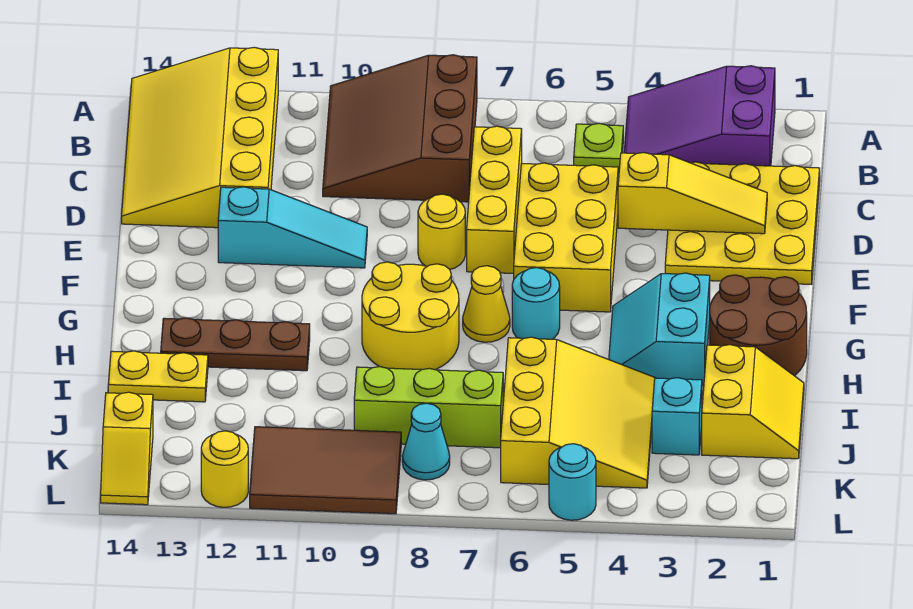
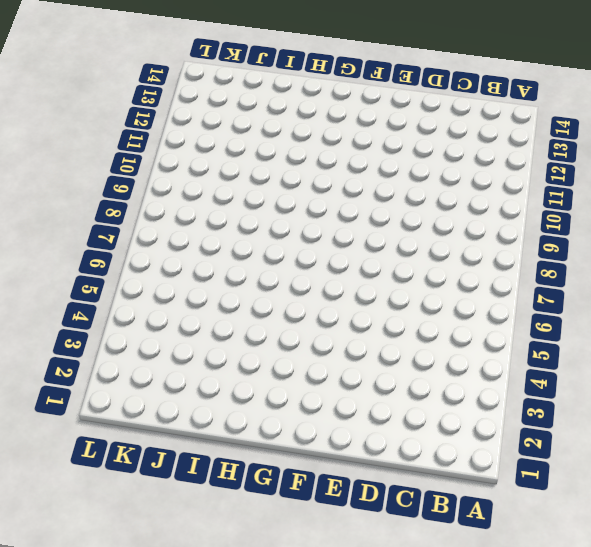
none -> purple 2x3 slope [624,66,775,166]
none -> brown 3x3 slope [323,55,477,202]
none -> yellow 3x4 slope [122,47,278,228]

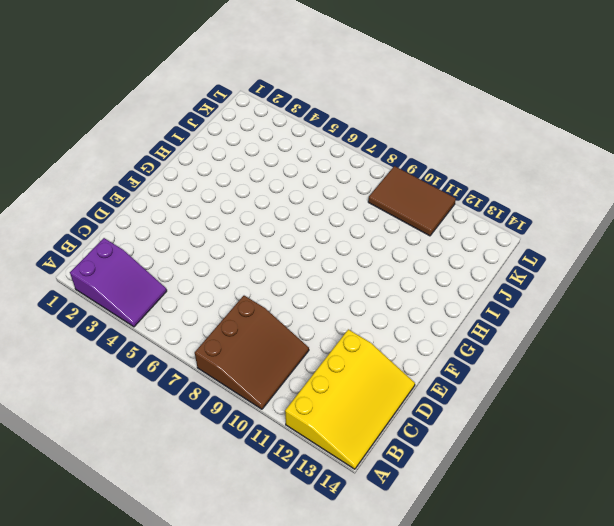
none -> lime 1x1 plate [574,123,623,173]
none -> yellow 3x3 plate [665,162,820,284]
none -> yellow 1x3 brick [467,126,522,273]

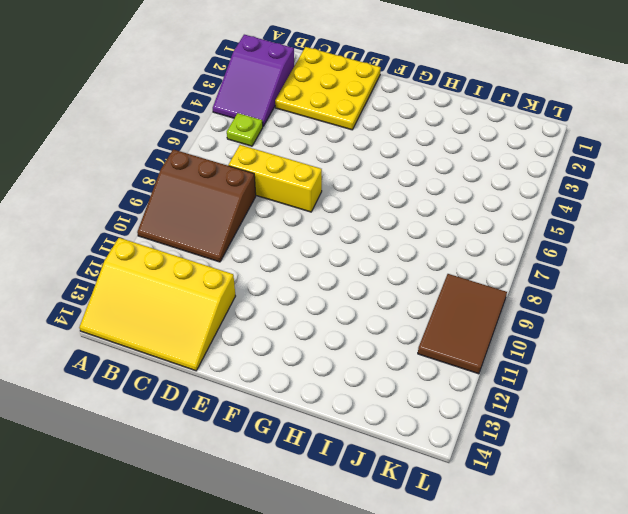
none -> yellow 2x3 brick [514,163,618,312]
none -> yellow 1x1 round brick [418,194,465,269]
none -> cyan 1x3 slope [218,187,367,268]

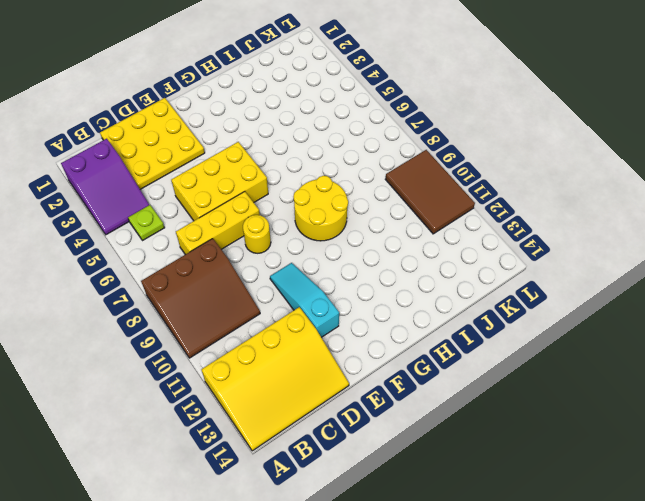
none -> brown 2x2 round brick [710,275,807,376]
none -> cyan 2x2 slope [609,273,710,385]
none -> cyan 1x1 round brick [512,268,560,339]

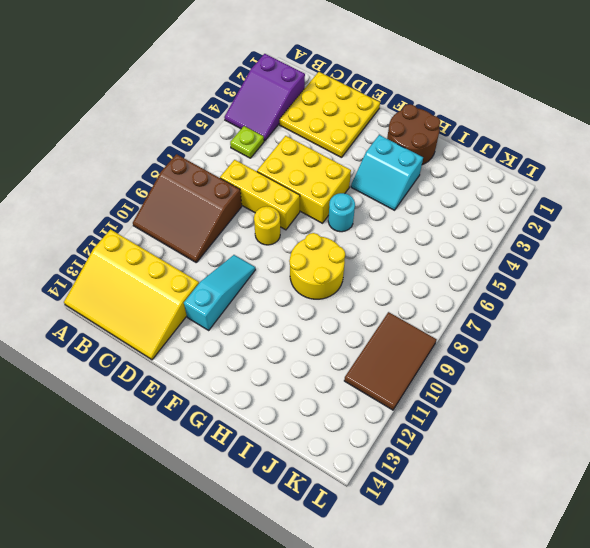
none -> yellow 1x1 cone [463,266,510,342]
none -> brown 1x3 plate [161,318,310,371]
none -> yellow 2x2 slope [702,345,804,459]

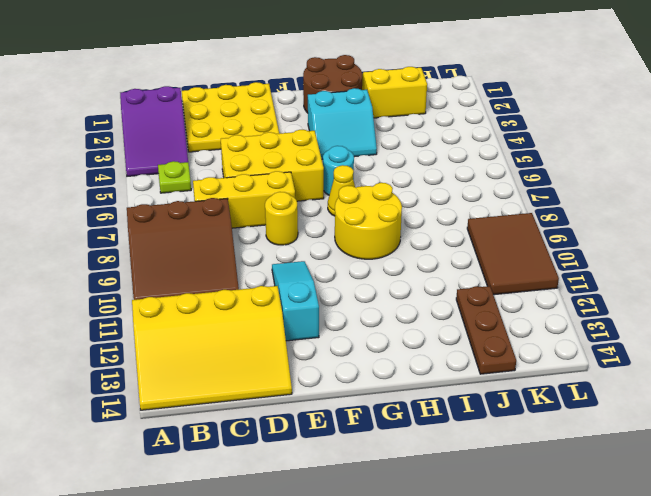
brown 1x3 plate [456,286,516,374] -> brown 1x3 plate moved to [161,318,310,371]
none -> yellow 3x3 slope [501,337,655,488]
none -> yellow 1x2 plate [108,351,208,402]
none -> cyan 1x1 brick [652,378,702,455]

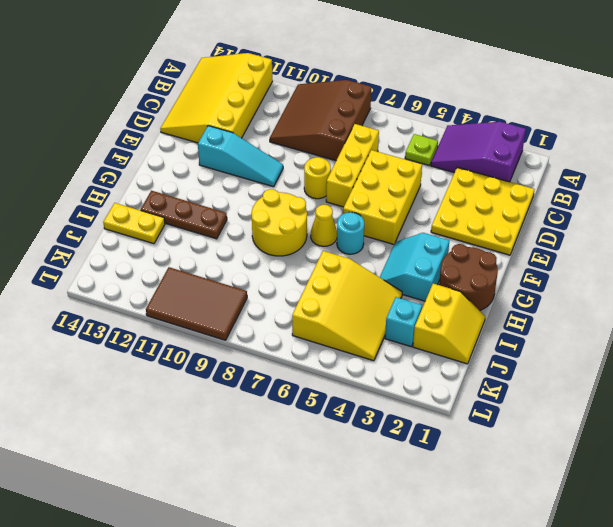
none -> lime 1x3 brick [354,367,503,448]
none -> cyan 1x1 cone [402,403,450,480]
none -> yellow 1x2 slope [101,392,153,505]

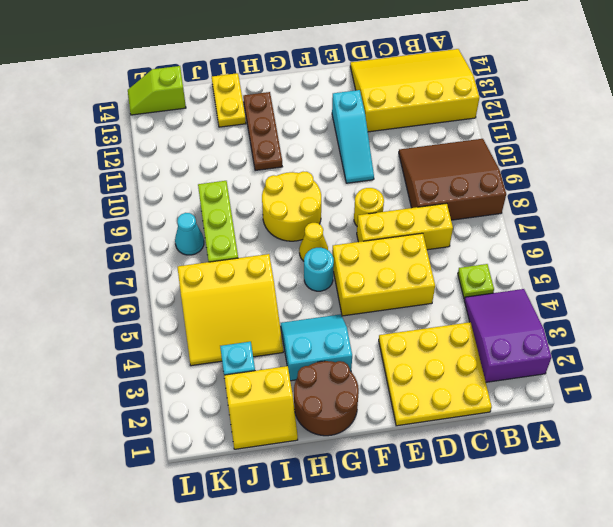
lime 1x2 slope [128,66,186,115] -> yellow 1x2 slope [101,392,153,505]
none -> brown 2x3 tile [250,427,401,514]
none -> cyan 1x1 round brick [549,444,596,520]
none -> yellow 1x1 round brick [201,431,248,507]

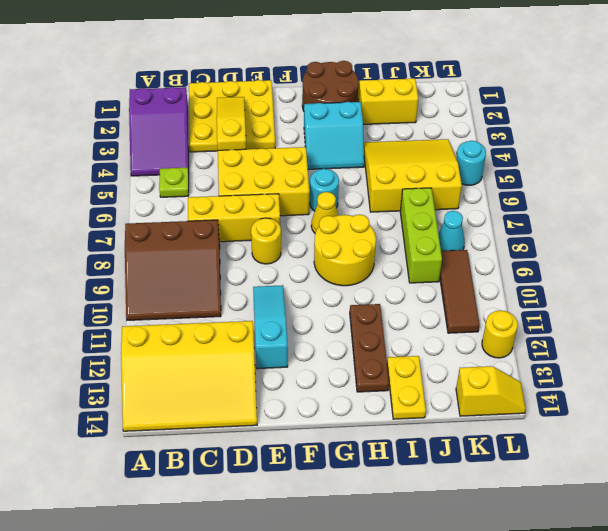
brown 1x3 tile [440,250,480,333] -> brown 2x3 tile [250,427,401,514]
none -> cyan 1x1 brick [652,378,702,455]

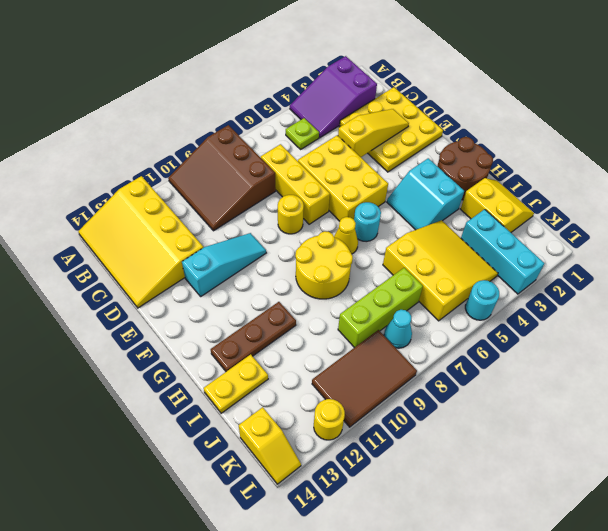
cyan 1x3 brick [461,209,545,294] -> cyan 1x1 brick [652,378,702,455]

